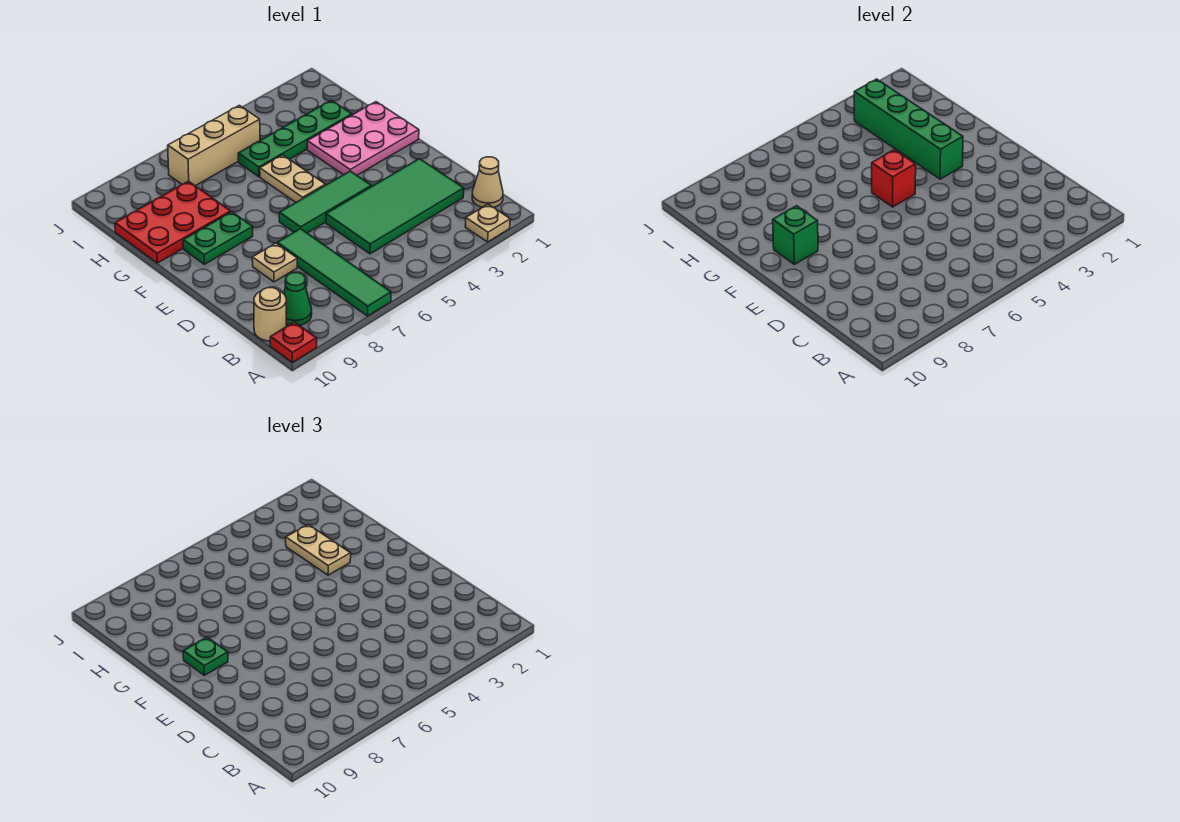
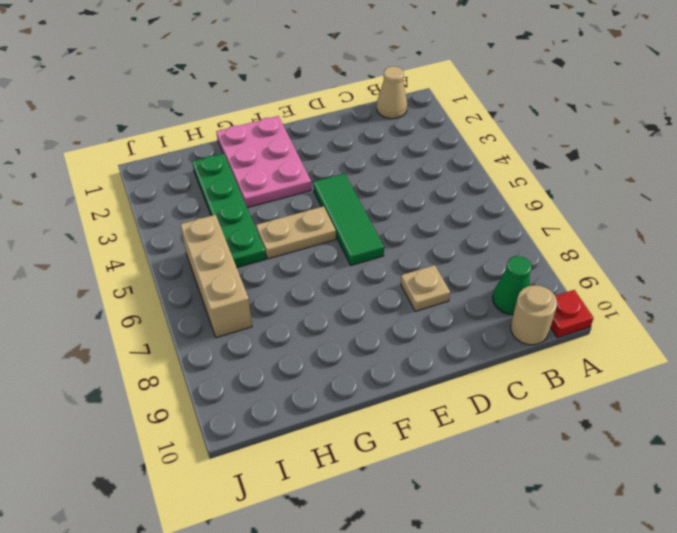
none -> tan 1x1 plate [465,204,510,242]
none -> green 1x4 tile [277,229,391,316]
none -> green 2x4 tile [326,159,464,254]

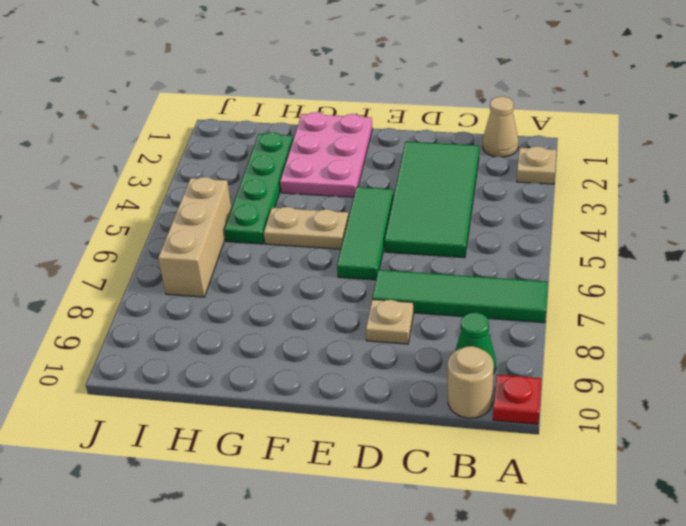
none -> green 1x2 plate [183,212,253,264]
none -> red 2x3 plate [115,181,231,263]
none -> green 1x4 brick [854,79,963,179]

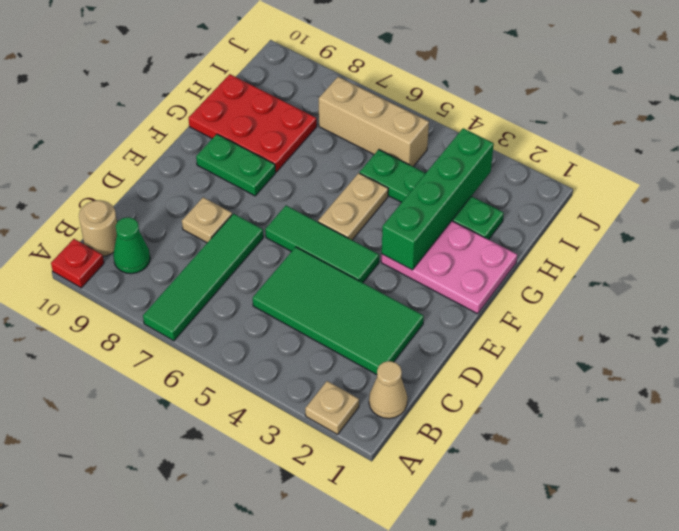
none -> red 1x1 brick [872,150,916,207]
none -> green 1x1 brick [773,206,818,264]
none -> green 1x1 plate [183,637,228,675]

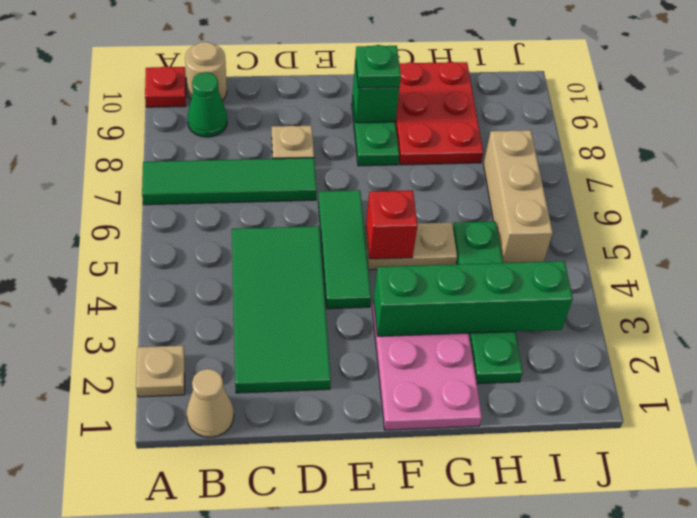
none -> tan 1x2 plate [286,525,351,575]

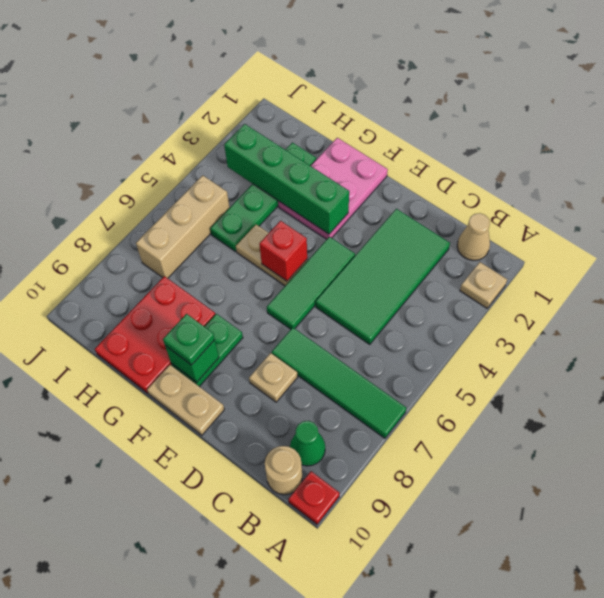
tan 1x2 plate [147,365,224,435] -> tan 1x2 plate moved to [286,525,351,575]

